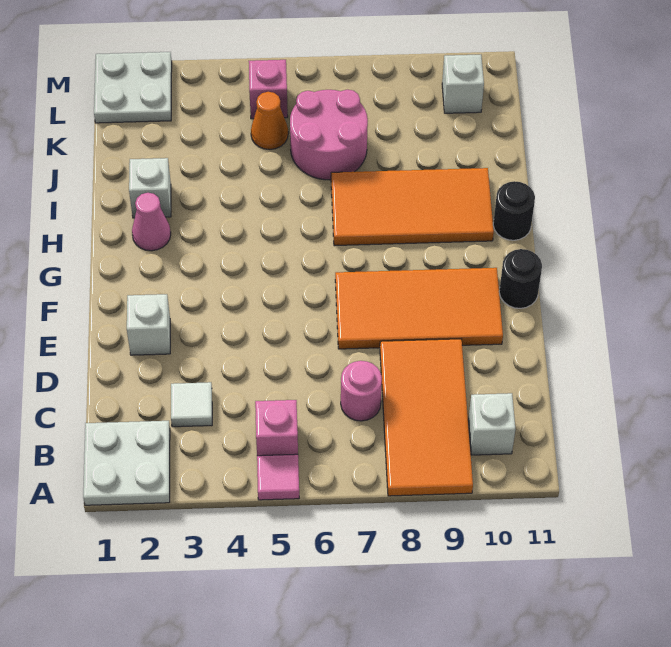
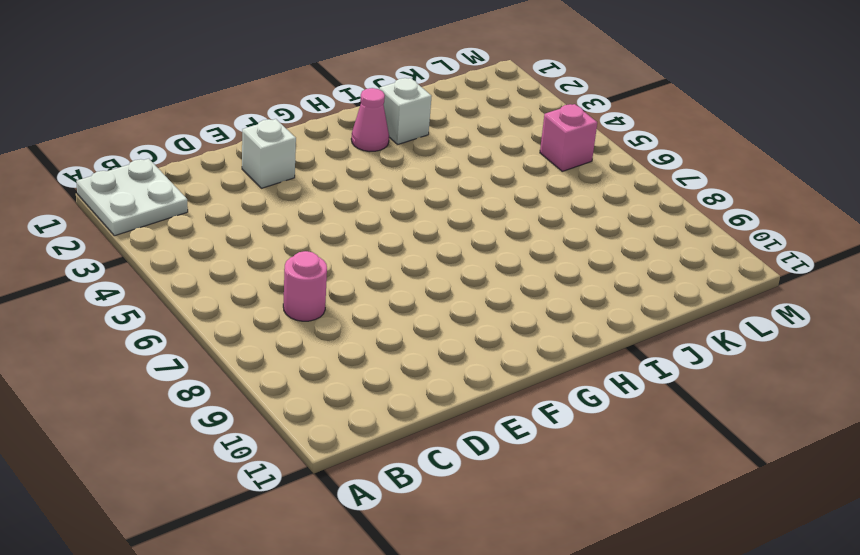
none -> pink 1x1 tile [257,454,299,500]
none -> orange 2x4 tile [380,339,473,496]
none -> pink 1x1 brick [255,400,298,456]

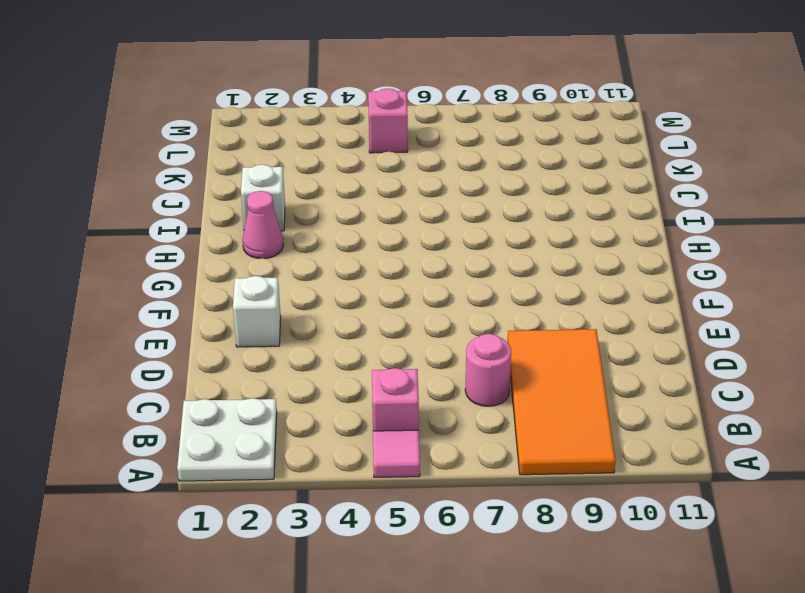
none -> white 1x1 brick [468,393,515,455]
none -> white 1x1 tile [171,382,212,427]
none -> orange 2x4 tile [335,268,503,349]

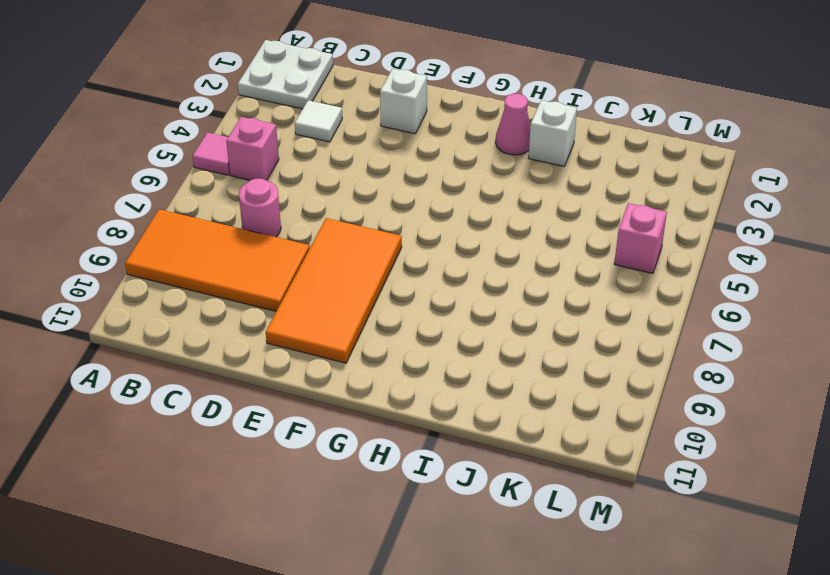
none -> white 1x1 brick [468,393,515,455]
none -> black 1x1 round brick [499,249,542,308]
none -> orange 2x4 tile [331,168,494,246]

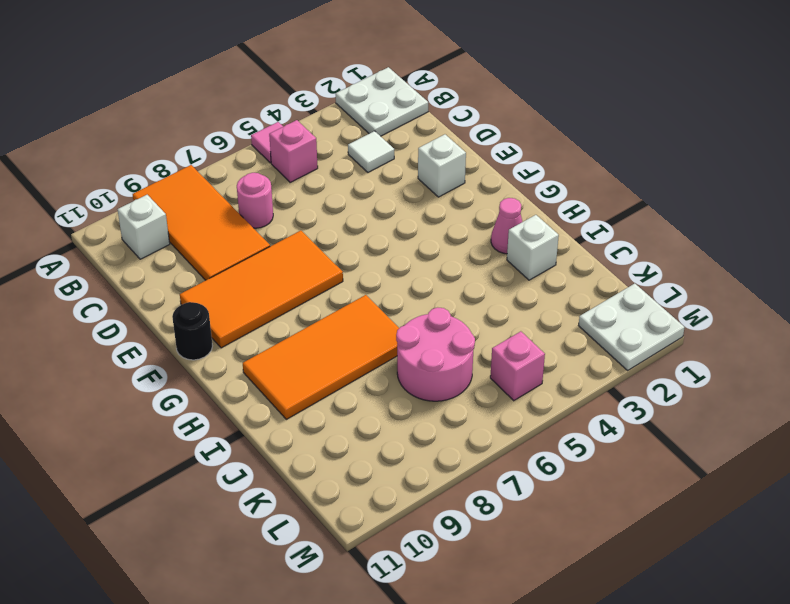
none -> black 1x1 round brick [493,181,535,240]
none -> orange 1x1 cone [251,92,288,149]
none -> white 1x1 brick [442,54,484,113]

